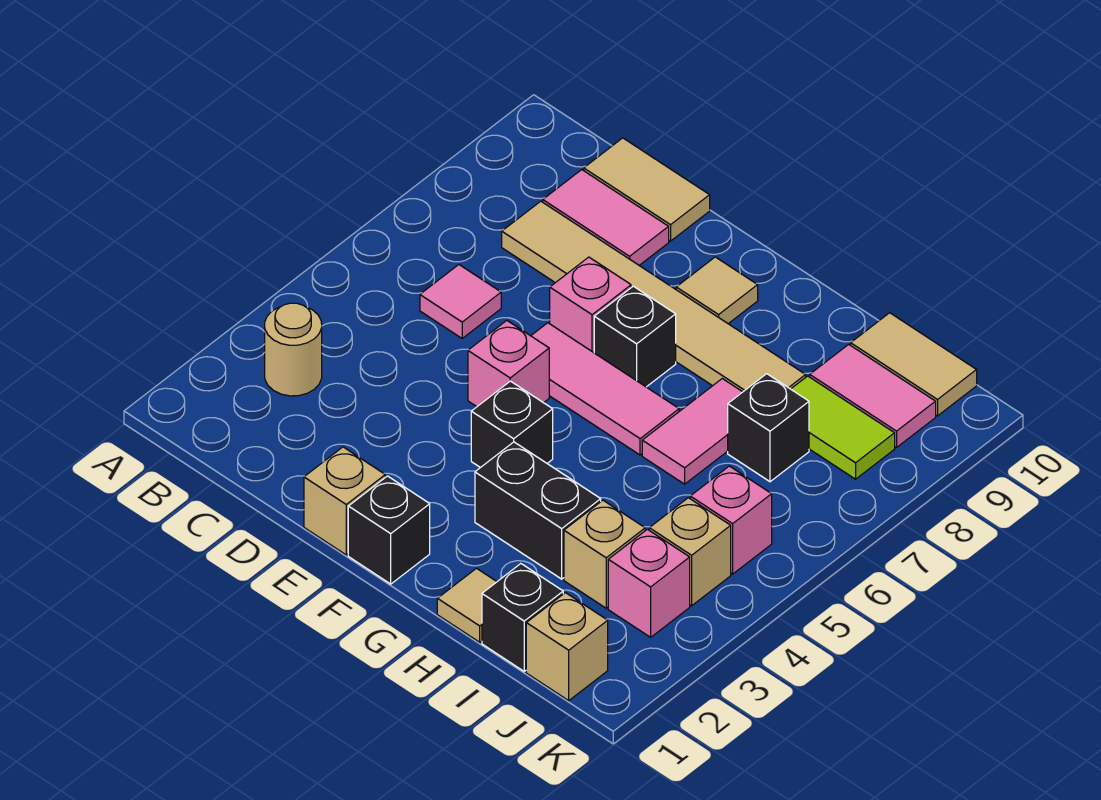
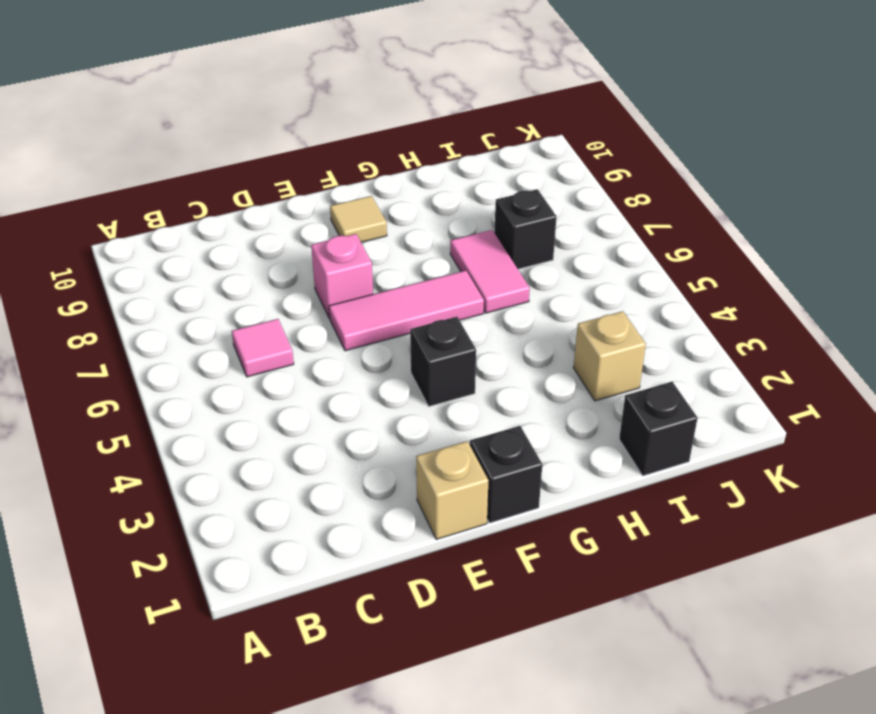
none -> tan 1x1 round brick [265,303,322,396]
none -> tan 1x6 tile [502,201,806,392]
none -> pink 1x2 tile [543,170,669,265]

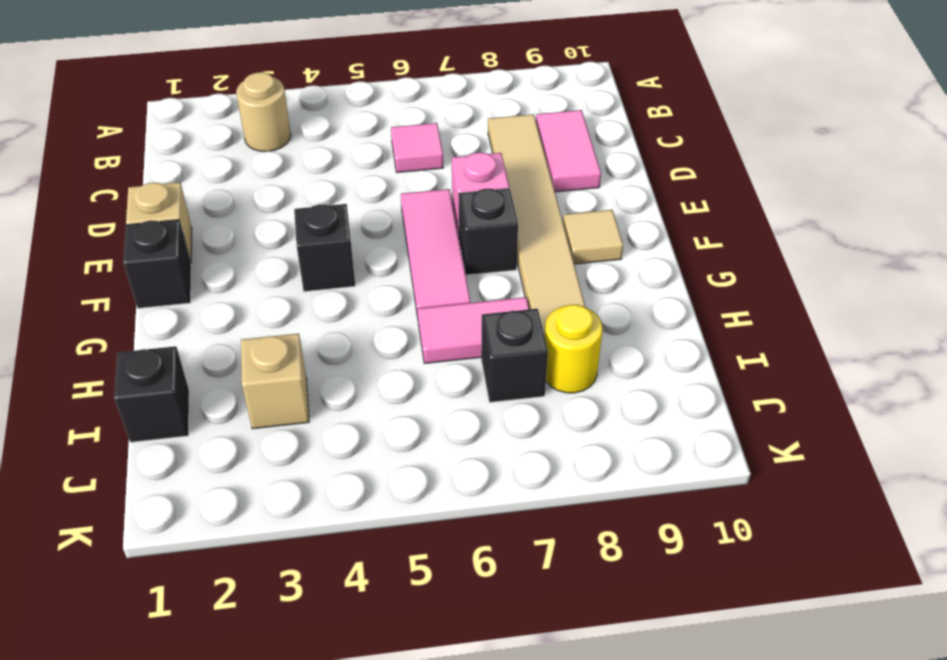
yellow 1x1 round brick [544,305,602,393] -> lime 1x2 tile [791,376,895,479]
none -> tan 1x2 tile [584,138,710,241]
none -> pink 1x1 brick [468,321,549,407]
none -> black 1x2 brick [475,442,601,579]

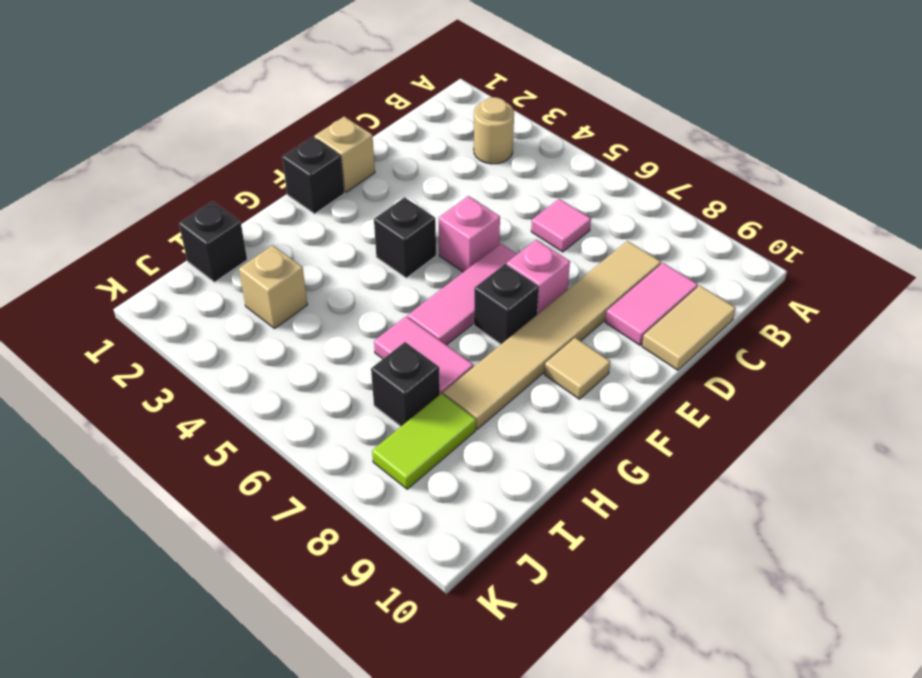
none -> black 1x2 brick [475,442,601,579]
none -> tan 1x1 tile [437,568,497,642]
none -> pink 1x2 tile [810,344,936,448]

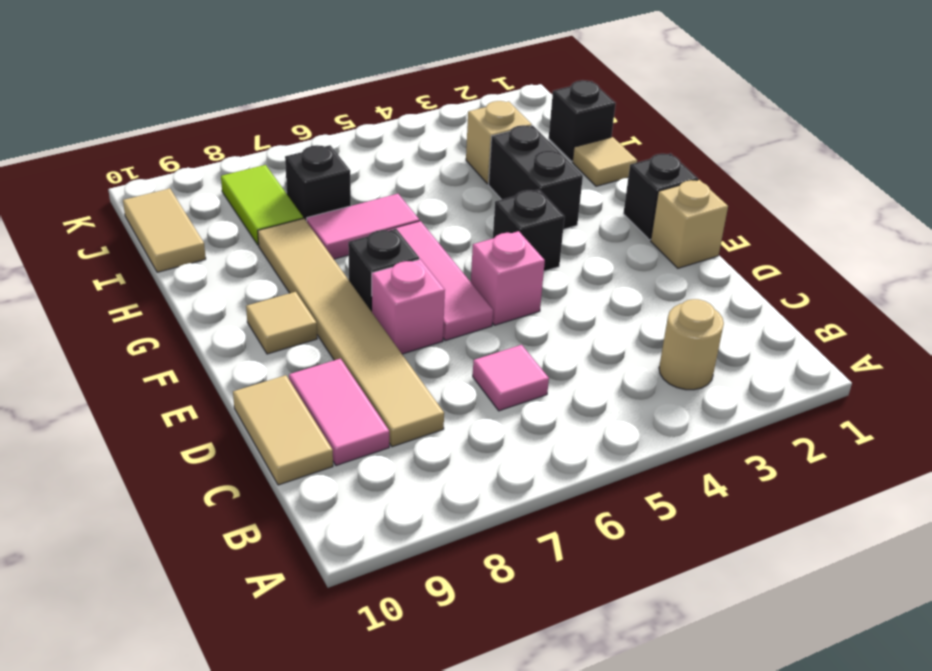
none -> pink 1x2 tile [810,344,936,448]
none -> tan 1x1 brick [526,593,608,700]
none -> pink 1x1 brick [608,529,690,637]

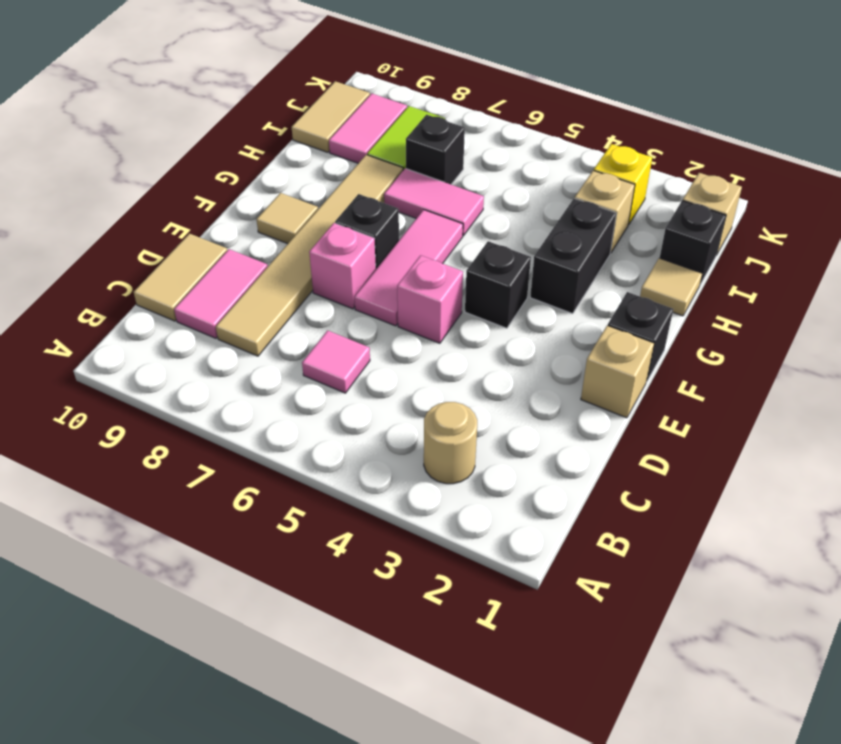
yellow 1x1 brick [594,144,652,225] -> pink 1x1 brick [608,529,690,637]
none -> tan 1x1 brick [649,498,731,606]
none -> pink 1x1 brick [690,466,772,574]

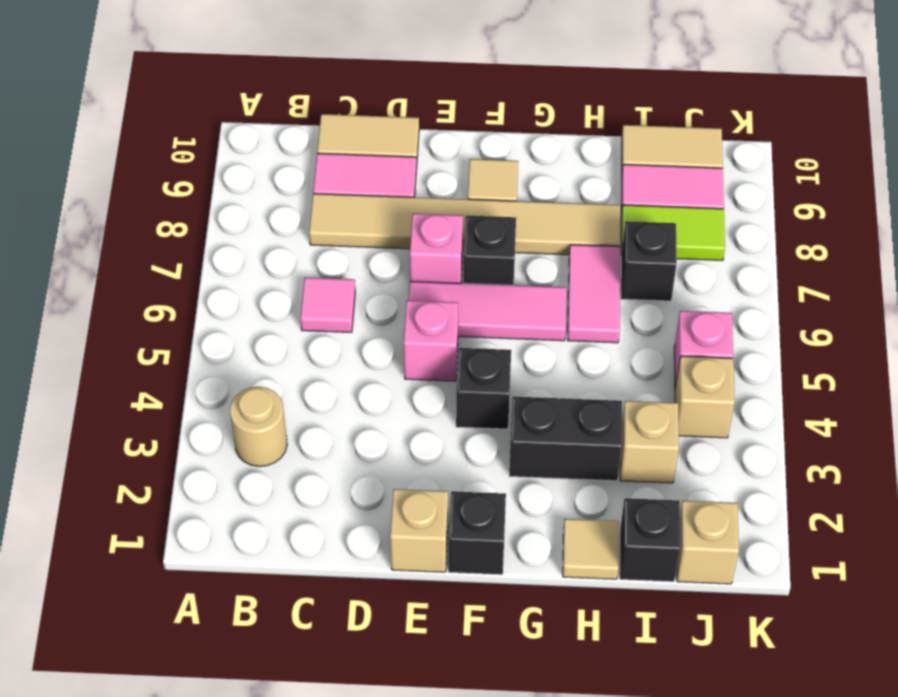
none -> pink 1x1 brick [608,529,690,637]

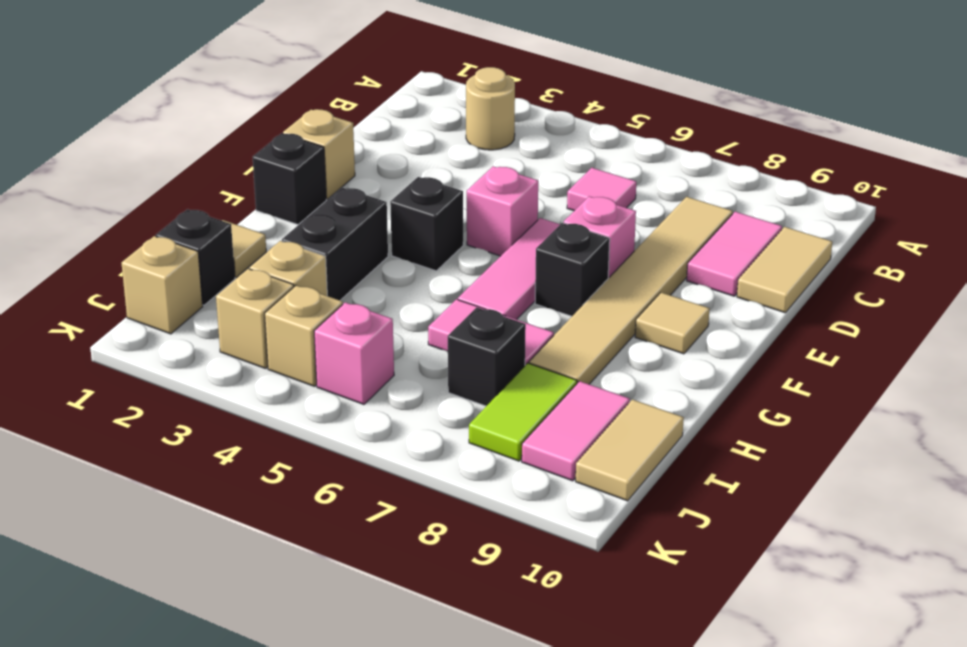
tan 1x1 brick [216,269,294,368] -> pink 1x1 brick [608,529,690,637]

